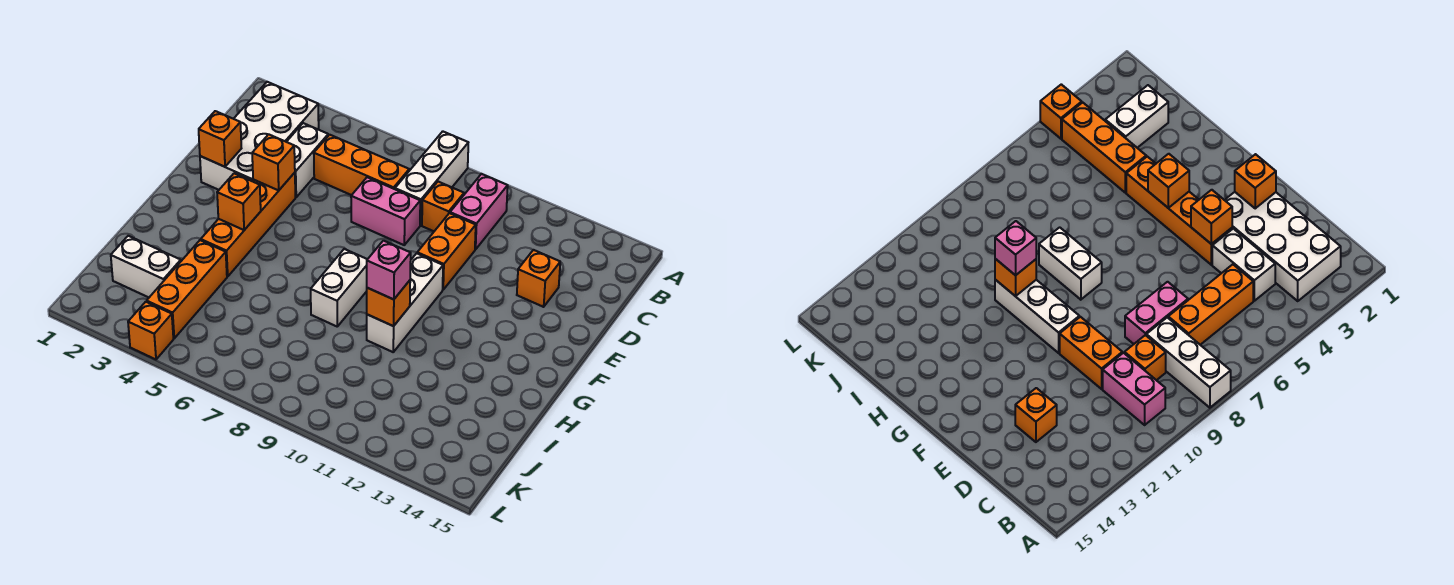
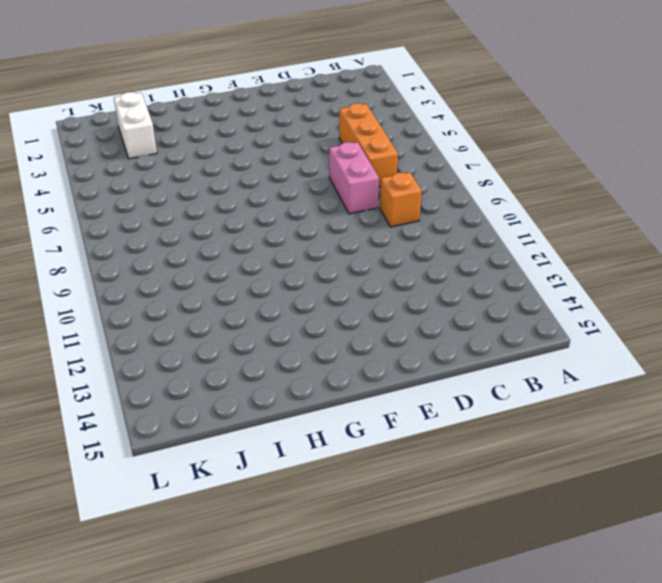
none -> white 1x3 brick [395,131,468,225]
none -> white 2x4 brick [200,82,319,190]
none -> pink 1x2 brick [450,174,508,250]

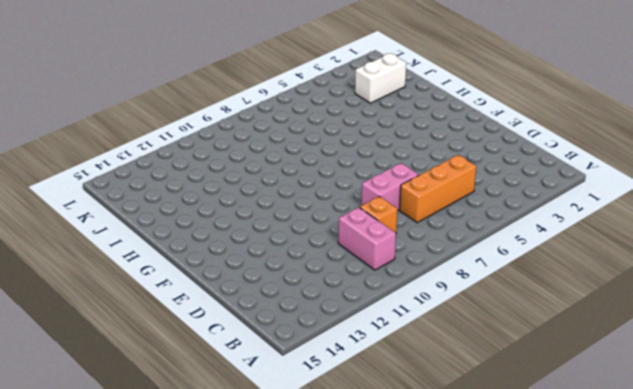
none -> white 1x3 brick [395,131,468,225]
none -> white 2x4 brick [200,82,319,190]
none -> white 1x2 brick [287,123,328,197]

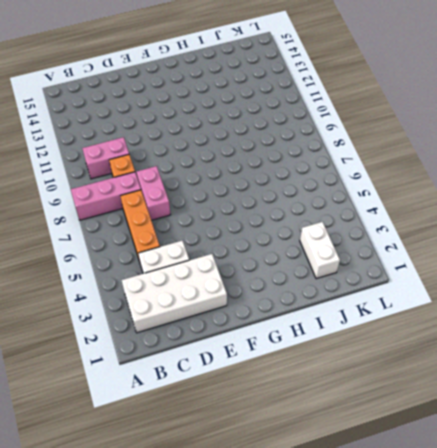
pink 1x3 brick [71,172,141,220] -> white 1x3 brick [395,131,468,225]
none -> orange 1x2 brick [417,213,476,290]
none -> orange 1x1 brick [517,250,560,307]
none -> orange 1x4 brick [201,173,295,277]

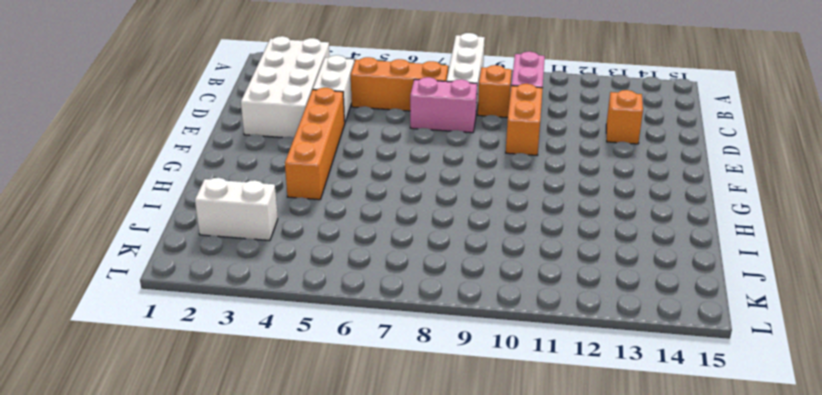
none -> white 1x3 brick [367,253,443,352]
none -> white 1x2 brick [311,249,367,326]
none -> orange 1x3 brick [147,240,227,338]

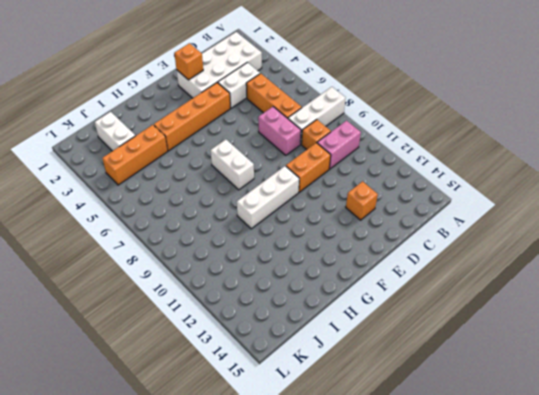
white 1x2 brick [211,139,254,190] -> white 1x2 brick turned to [311,249,367,326]
none -> orange 1x1 brick [128,302,173,359]
none -> orange 1x1 brick [252,134,295,191]
none -> orange 1x1 brick [217,174,261,230]

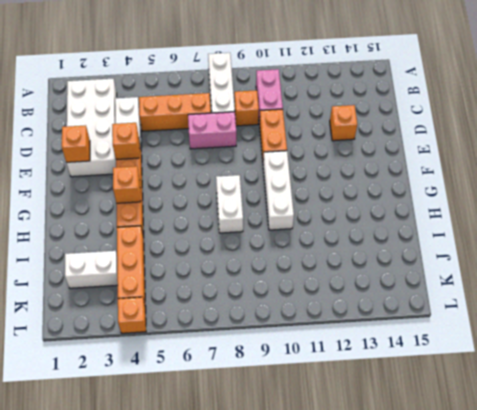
none -> orange 1x1 brick [367,280,410,326]
none -> pink 1x1 brick [367,241,411,300]

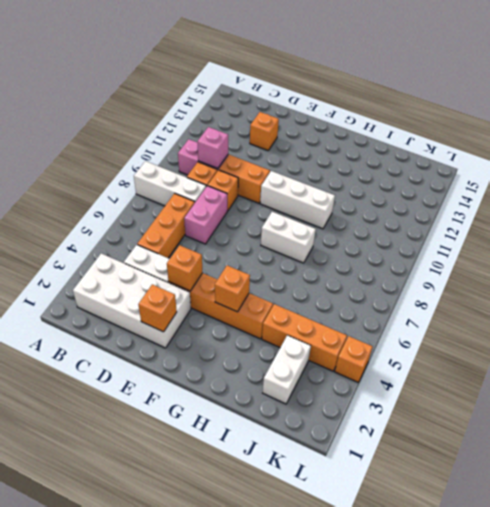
pink 1x1 brick [197,127,228,169] -> pink 1x1 brick moved to [367,241,411,300]
orange 1x1 brick [208,170,238,211] -> orange 1x1 brick moved to [367,280,410,326]

